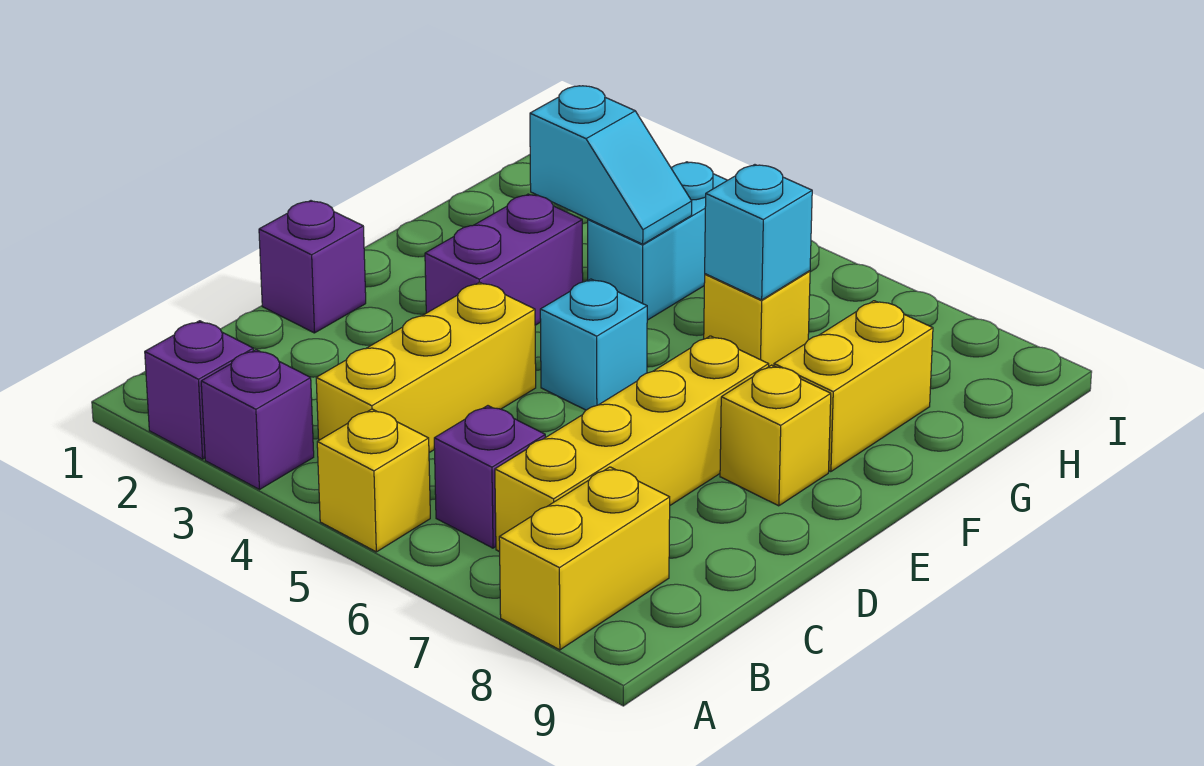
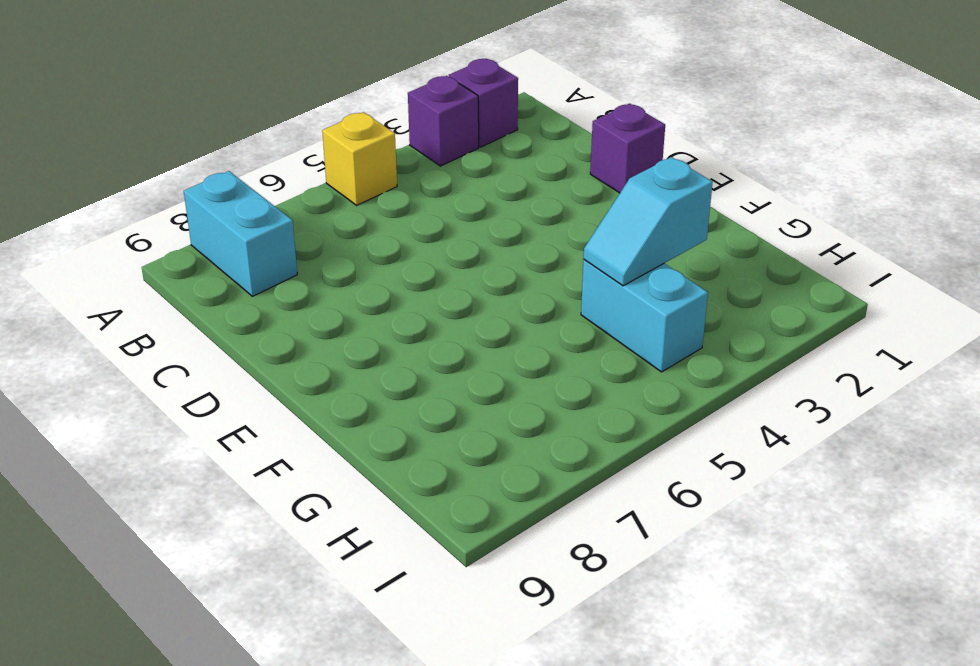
cyan 1x2 brick [184,171,297,296] -> yellow 1x2 brick [499,467,670,650]
none -> yellow 1x3 brick [316,282,536,453]
none -> purple 1x1 brick [434,406,545,548]
none -> yellow 1x4 brick [495,336,769,552]

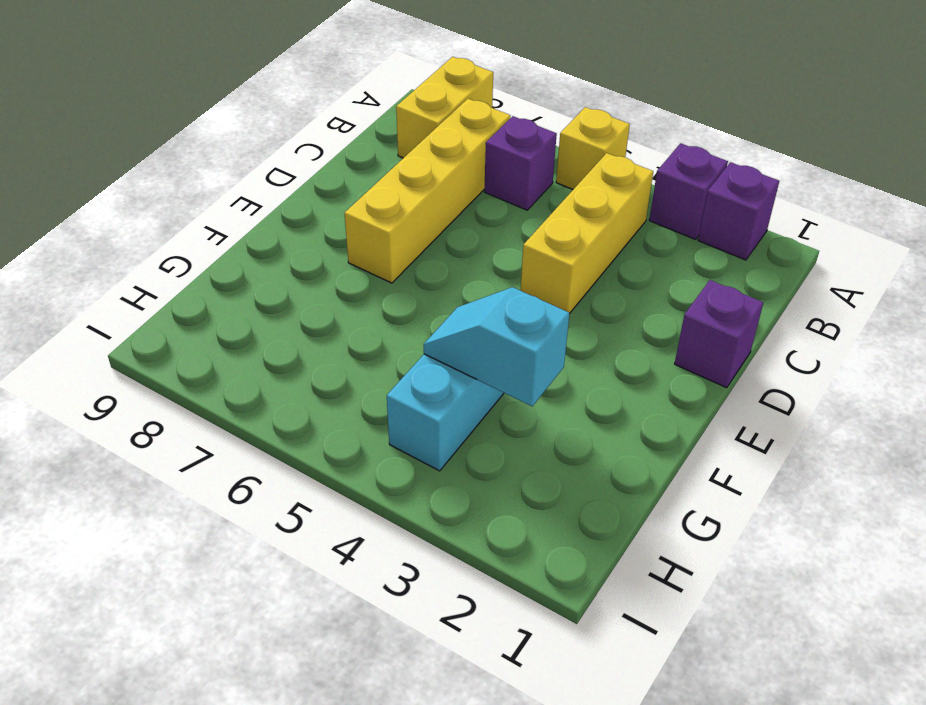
none -> purple 1x2 brick [425,194,583,325]
none -> cyan 1x1 brick [540,279,647,410]
none -> yellow 1x1 brick [720,365,831,506]

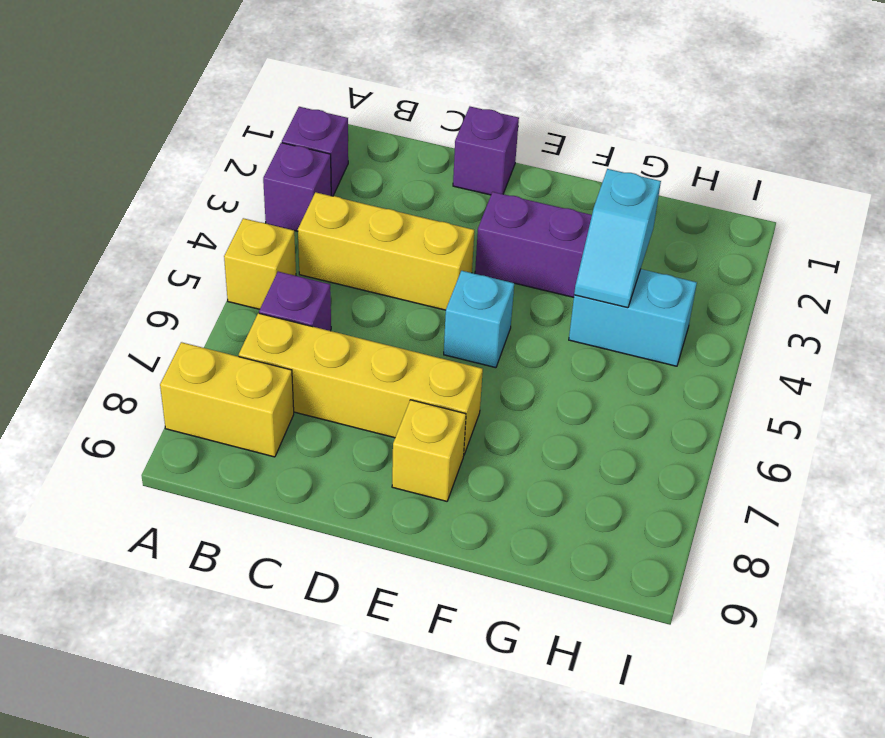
none -> yellow 1x2 brick [774,301,933,472]
none -> yellow 1x1 brick [704,271,810,366]
none -> cyan 1x1 brick [705,165,812,300]

